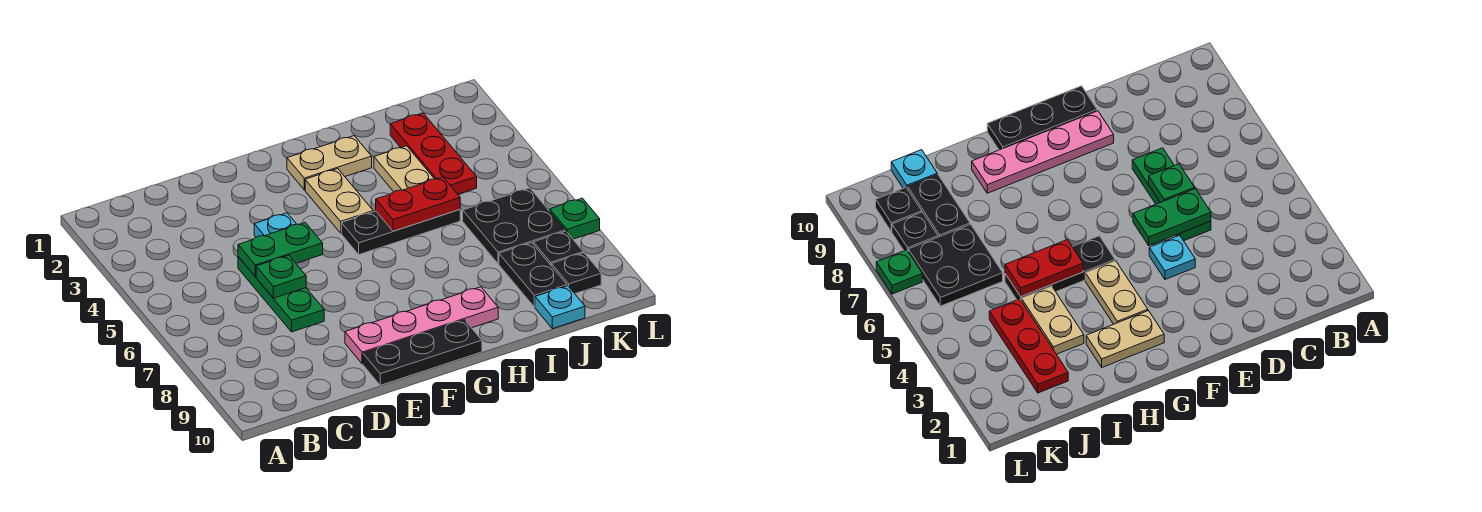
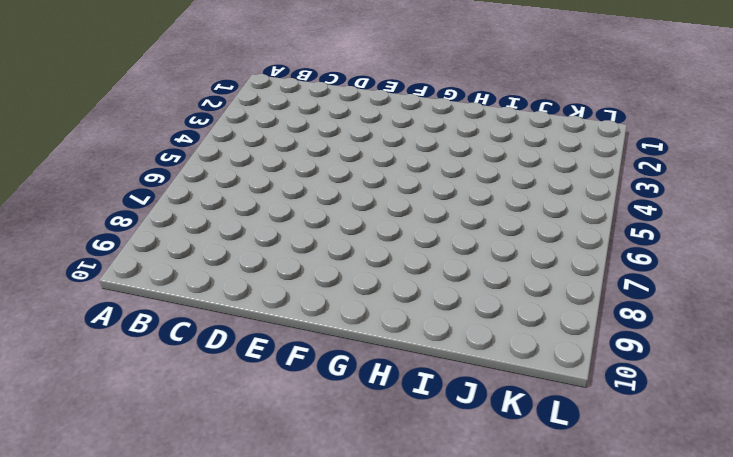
none -> green 1x3 plate [238,257,324,332]
none -> cyan 1x1 plate [254,213,296,237]
none -> pink 1x4 plate [345,287,498,364]

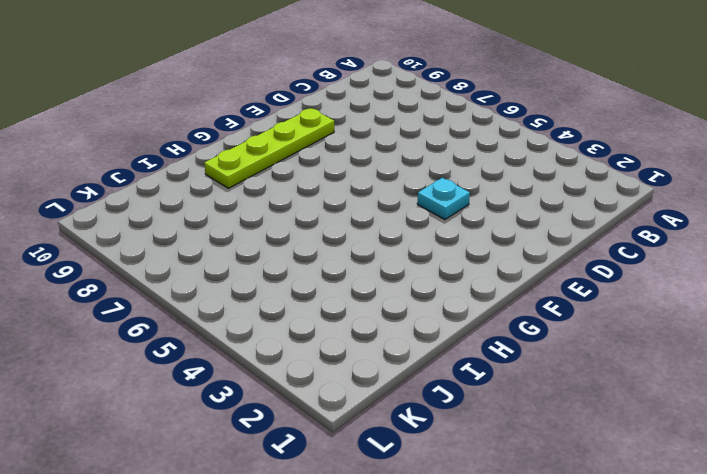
lime 1x4 plate [204,109,334,188] -> pink 1x4 plate [345,287,498,364]
none -> green 1x3 plate [238,257,324,332]
none -> black 1x3 plate [363,320,482,385]
none -> tan 1x2 plate [287,136,372,190]

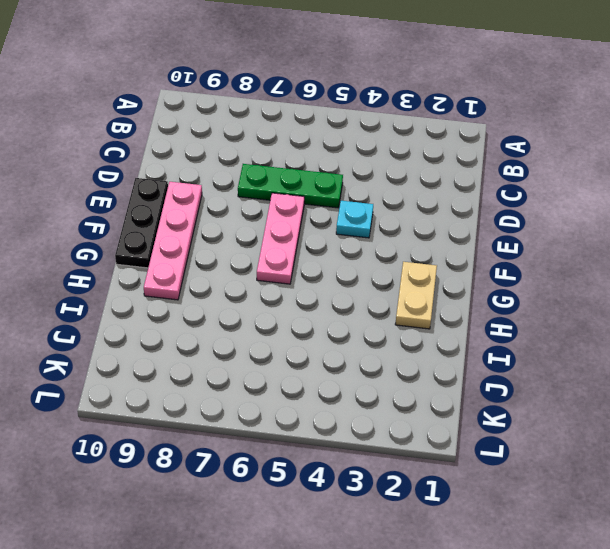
pink 1x3 plate [257,193,304,284] -> none
none -> tan 1x2 plate [305,169,373,233]
none -> black 1x3 plate [341,210,460,255]
none -> tan 1x2 plate [374,146,434,192]

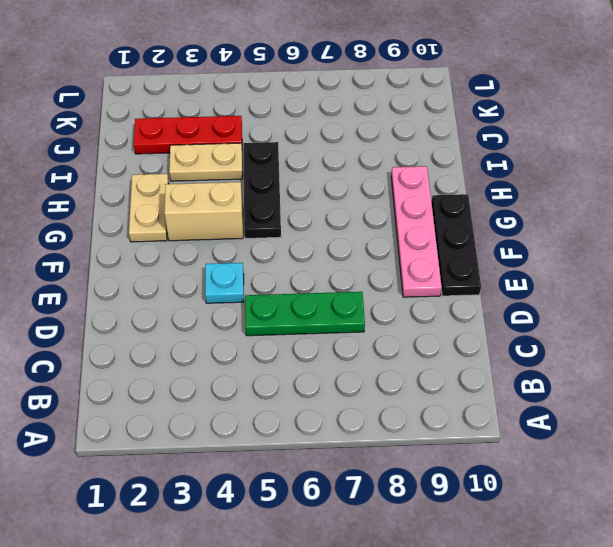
tan 1x2 brick [164,182,243,241] -> tan 1x2 plate [305,169,373,233]
none -> black 2x2 plate [463,188,565,264]
none -> black 1x2 plate [499,243,567,307]
none -> cyan 1x1 plate [535,286,585,329]

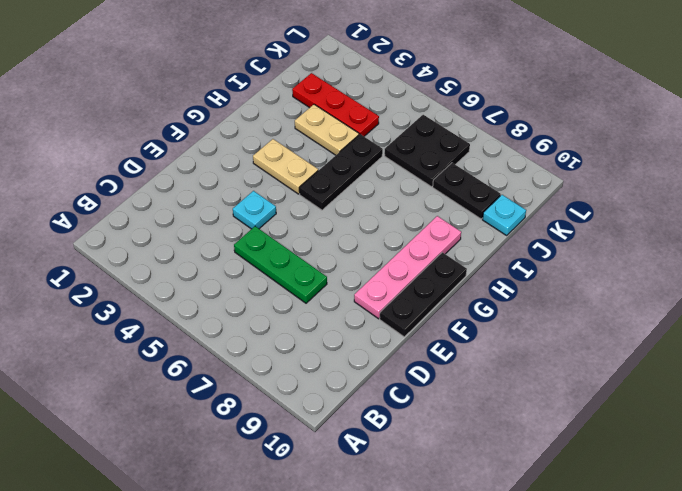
none -> tan 1x2 plate [287,136,372,190]
none -> black 1x1 plate [533,231,583,265]
none -> black 1x1 plate [551,253,601,294]

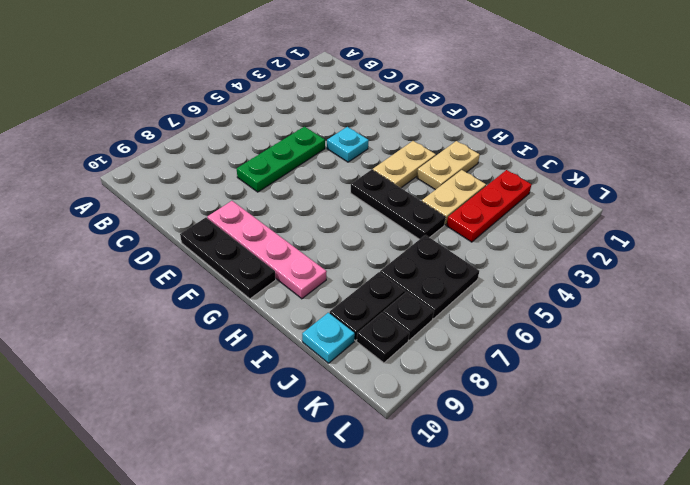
tan 1x2 plate [417,141,480,190] -> tan 1x2 plate turned to [287,136,372,190]
none -> green 1x1 plate [550,198,600,239]
none -> green 1x2 plate [238,223,323,277]
none -> green 1x1 plate [256,255,306,298]

